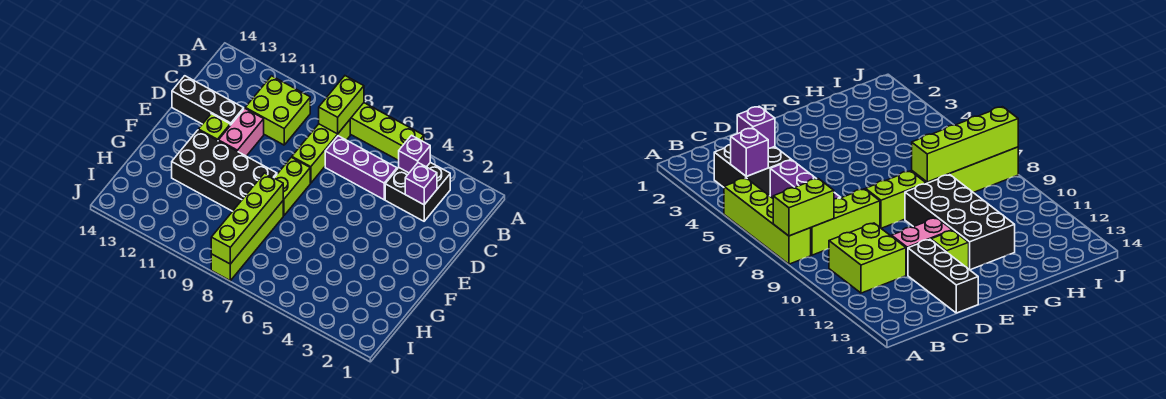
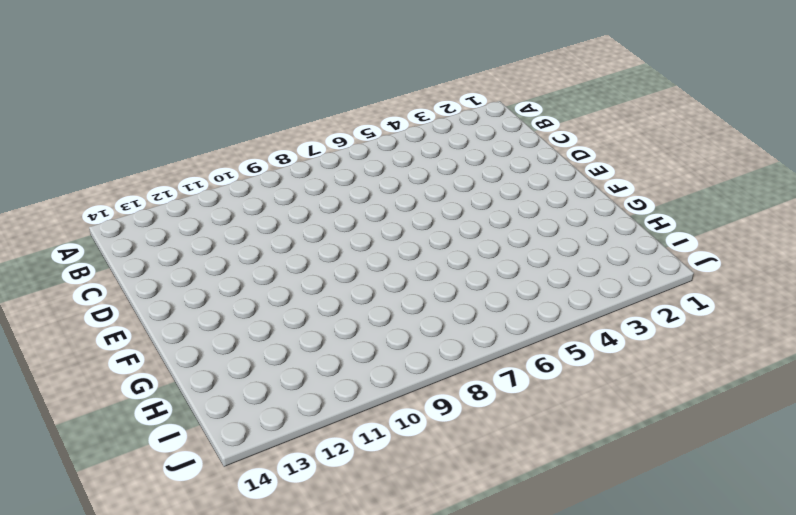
none -> lime 1x4 brick [350,103,424,161]
none -> black 2x2 brick [385,162,450,221]
none -> lime 1x3 brick [292,120,350,183]

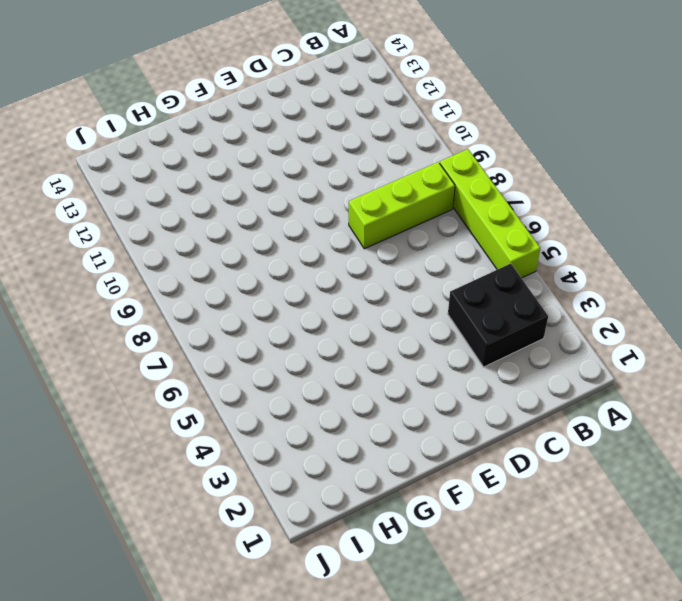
none -> lime 2x2 brick [245,76,310,145]
none -> purple 1x3 brick [325,136,397,200]
none -> pink 1x2 brick [218,108,264,156]

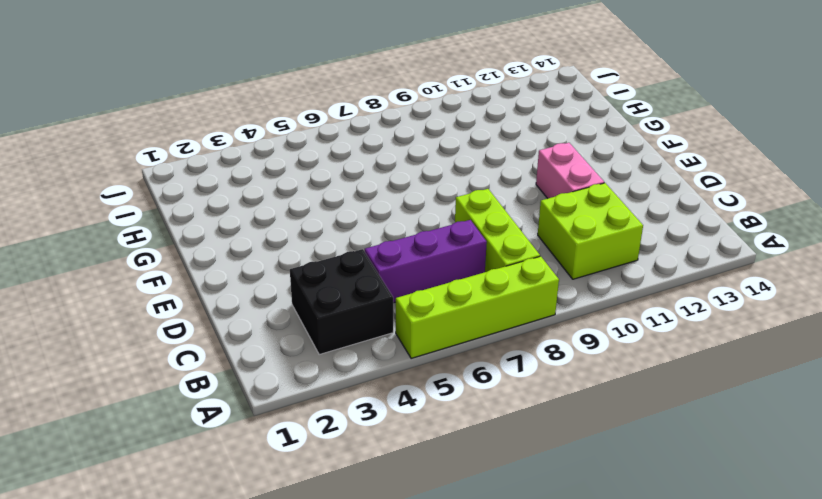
none -> black 1x3 brick [172,76,244,125]
none -> lime 1x2 brick [274,157,310,216]
none -> lime 1x1 brick [198,114,230,140]

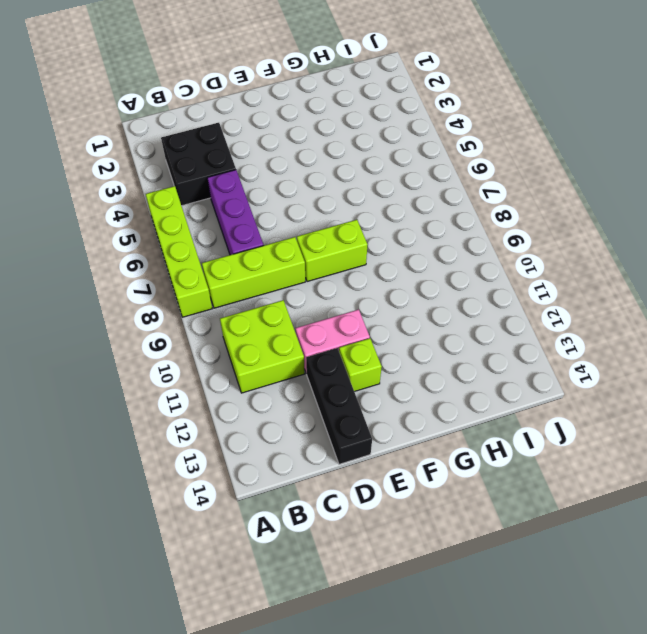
none -> black 2x4 brick [172,130,277,211]
none -> lime 1x4 brick [211,201,283,281]
none -> lime 1x2 brick [319,76,364,134]

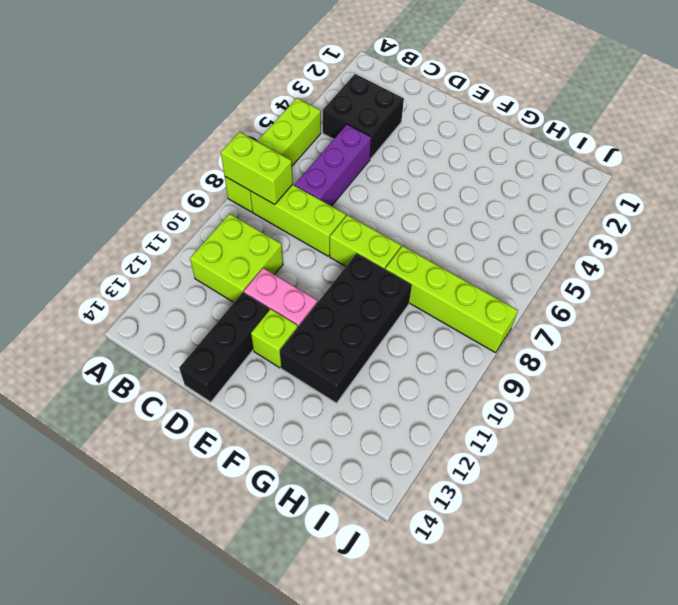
none -> purple 1x1 brick [399,135,430,173]
none -> purple 1x1 brick [405,163,437,205]
none -> lime 1x4 brick [211,173,283,264]

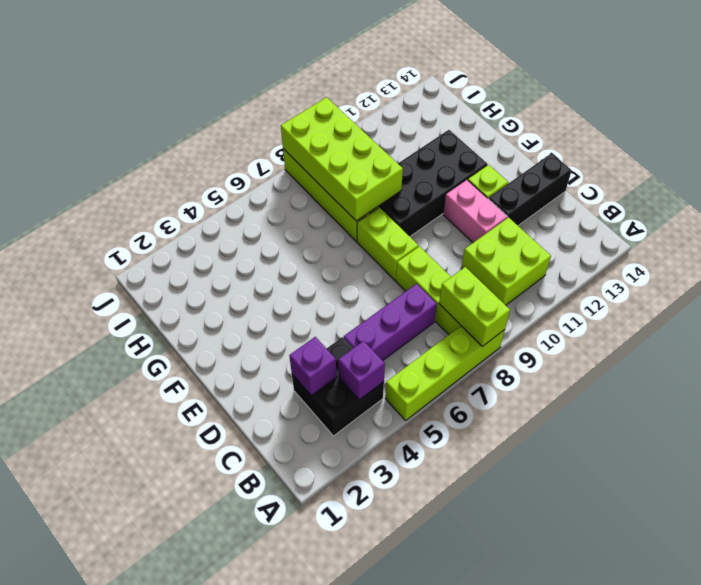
lime 2x4 brick [281,97,403,221] -> lime 1x4 brick [211,173,283,264]

